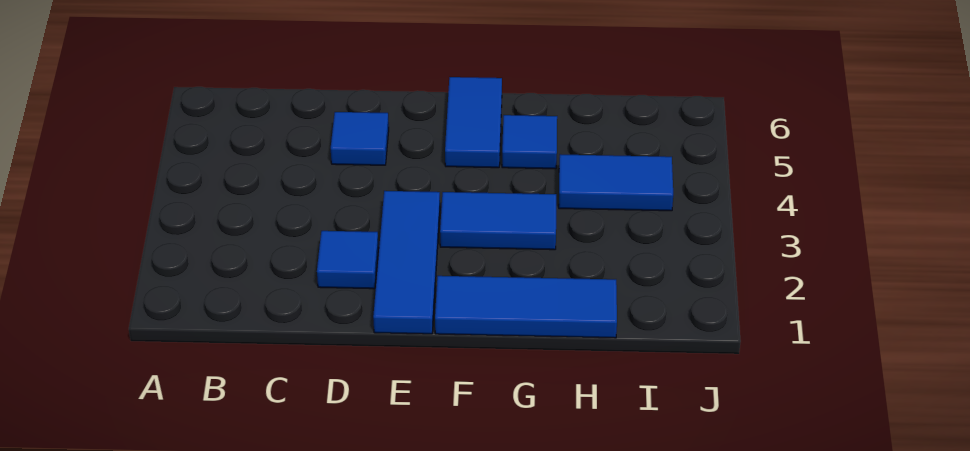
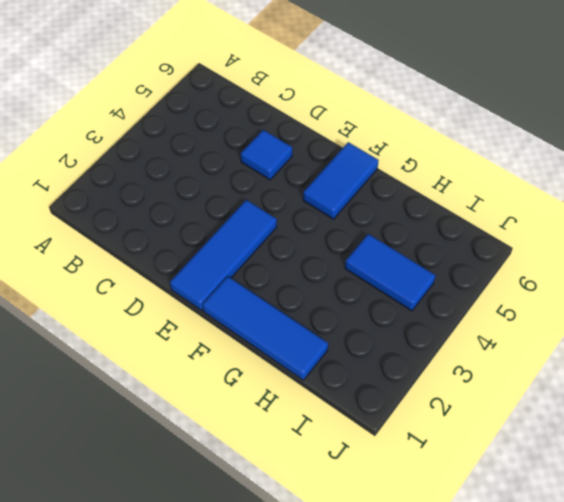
none -> blue 1x1 tile [317,231,378,289]
none -> blue 1x2 tile [440,192,556,250]

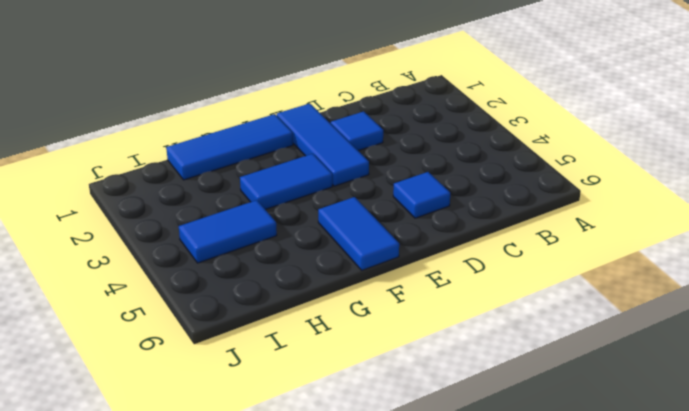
none -> blue 1x1 tile [502,115,557,169]

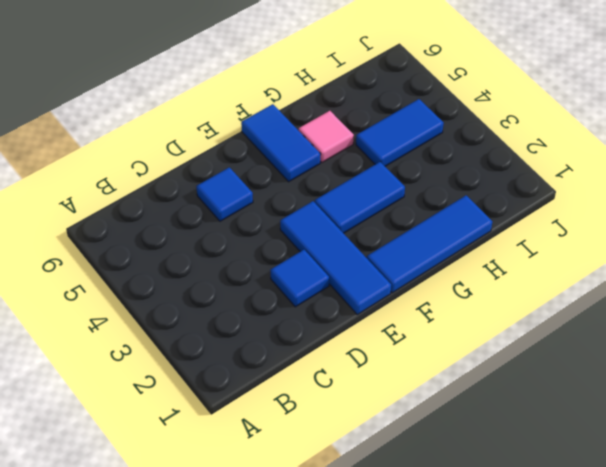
pink 1x1 tile [299,111,354,162] -> blue 1x1 tile [502,115,557,169]

